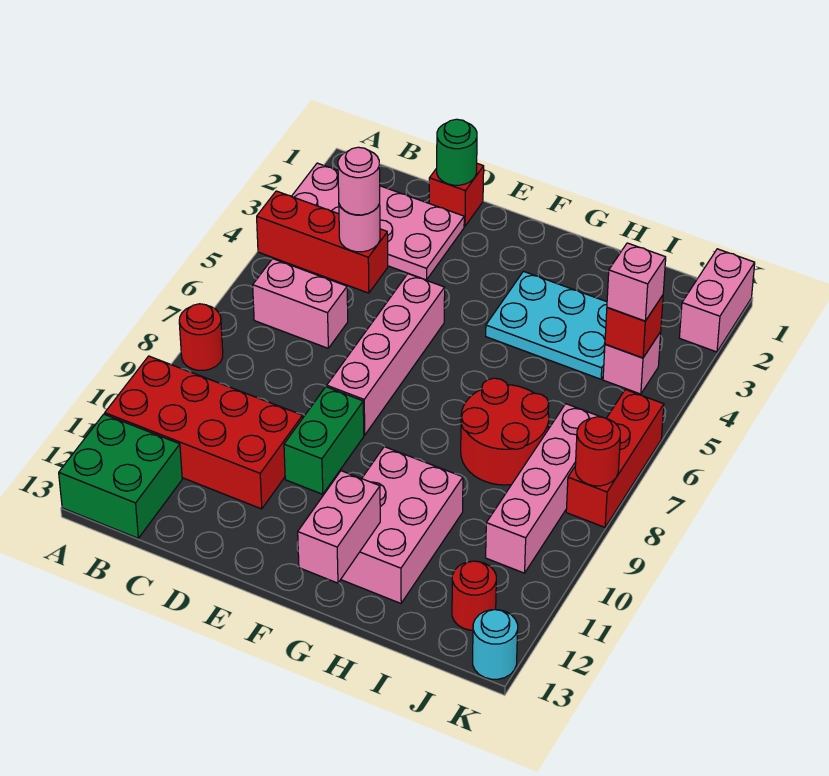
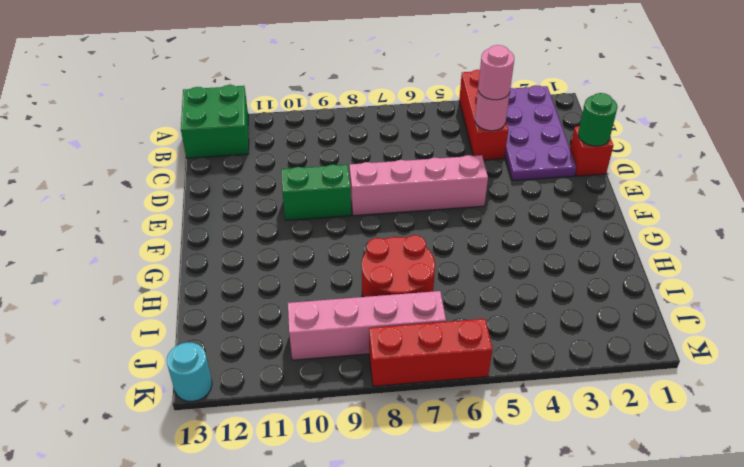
purple 2x4 plate [505,85,576,181] -> pink 2x4 plate [292,163,464,280]
none -> red 1x1 round brick [179,304,223,370]
none -> red 2x4 brick [105,356,303,509]
none -> pink 1x2 brick [253,259,348,348]

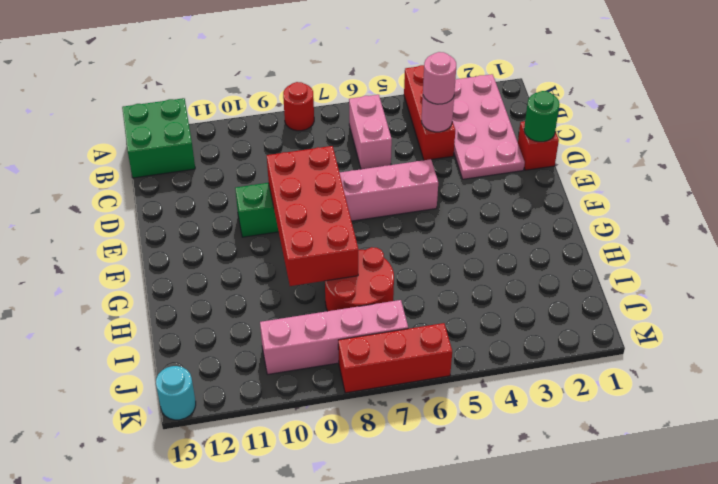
red 2x4 brick [267,146,358,286] -> red 2x4 brick moved to [105,356,303,509]
none -> cyan 2x3 plate [486,271,607,379]
none -> pink 2x3 brick [341,447,463,603]
none -> pink 1x1 brick [603,332,661,394]

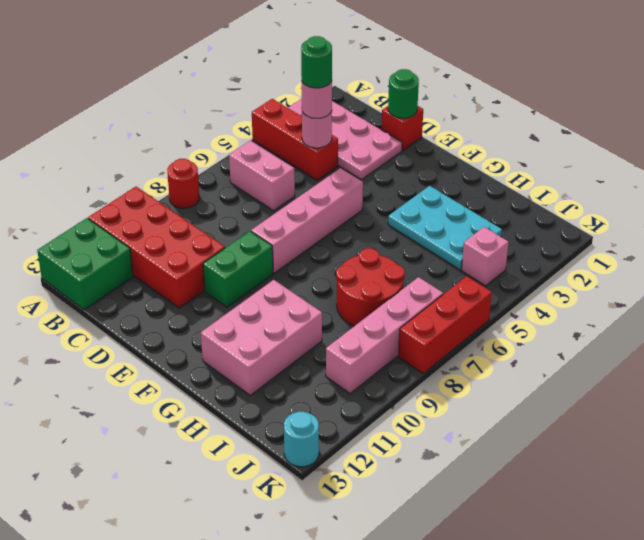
green 1x1 round brick [301,36,332,88] -> none
none -> red 1x1 round brick [452,561,496,630]
none -> pink 1x2 brick [679,249,755,352]
none -> pink 1x2 brick [298,471,380,583]

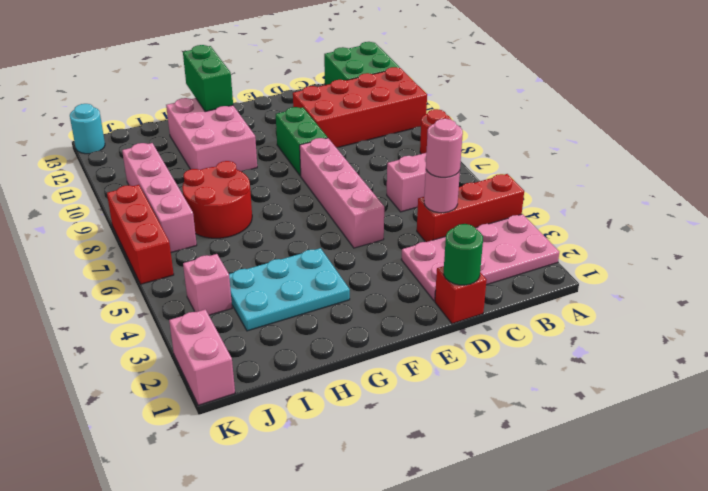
green 1x2 brick [183,45,233,112] -> pink 1x2 brick [298,471,380,583]
none -> red 1x1 round brick [452,561,496,630]
none -> red 1x1 brick [605,295,663,358]
none -> red 1x1 round brick [575,417,620,486]

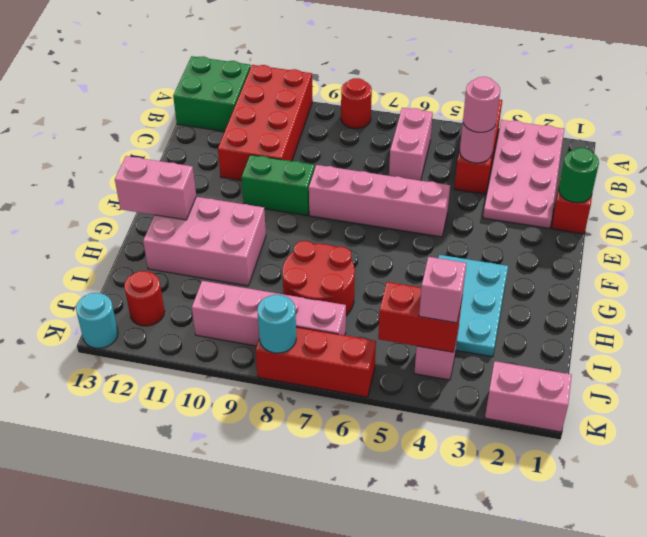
red 1x2 brick [378,282,462,352] -> red 1x1 brick [605,295,663,358]
cyan 1x1 round brick [257,295,296,353] -> red 1x1 round brick [575,417,620,486]

